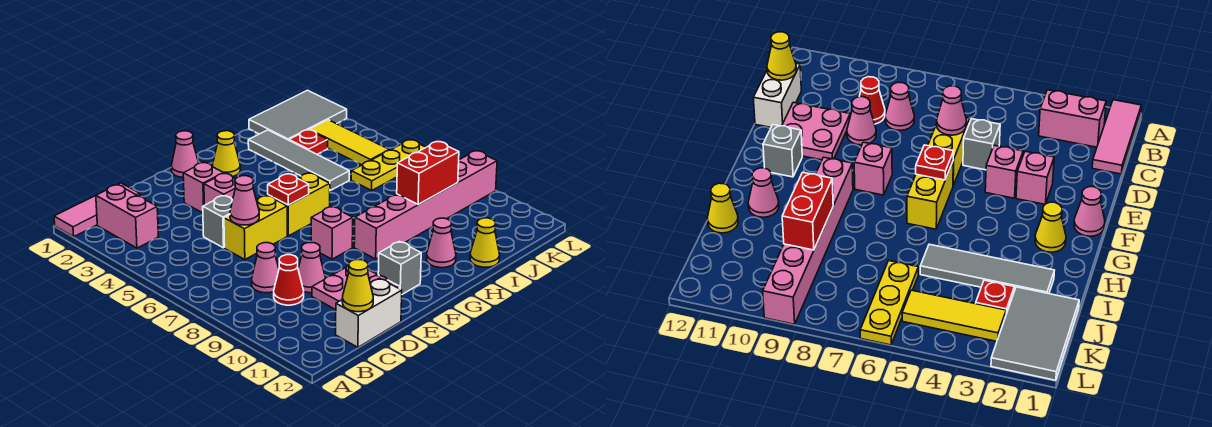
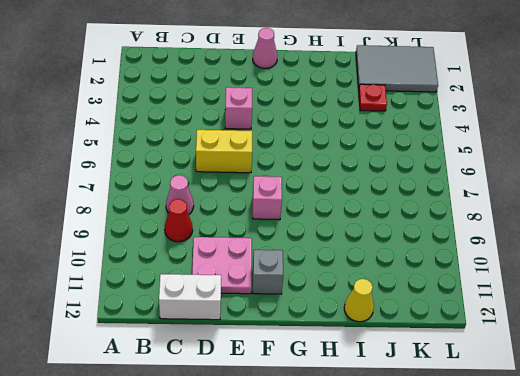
none -> pink 1x3 tile [54,183,140,237]
none -> pink 1x2 brick [96,185,158,248]
none -> grey 1x1 brick [203,196,232,248]

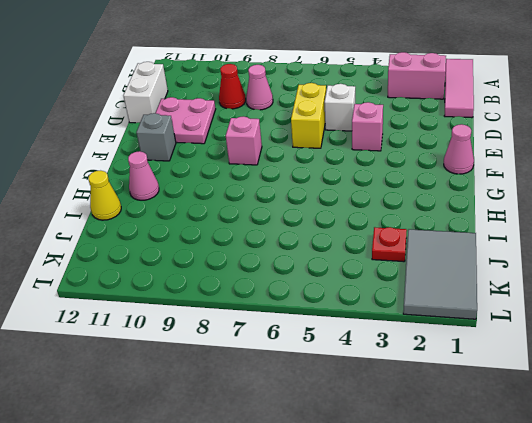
white 1x1 brick [325,84,355,131] -> grey 1x1 brick [203,196,232,248]
none -> pink 1x1 cone [298,243,325,293]
none -> pink 1x1 brick [183,163,224,213]
none -> yellow 1x2 brick [268,173,330,236]

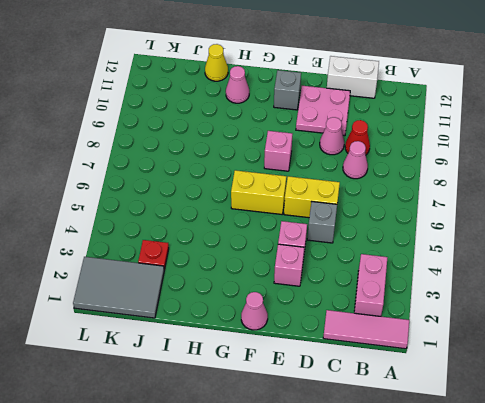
none -> yellow 1x1 cone [213,131,240,177]
none -> pink 1x6 brick [354,151,497,259]
none -> grey 1x4 tile [248,130,349,191]

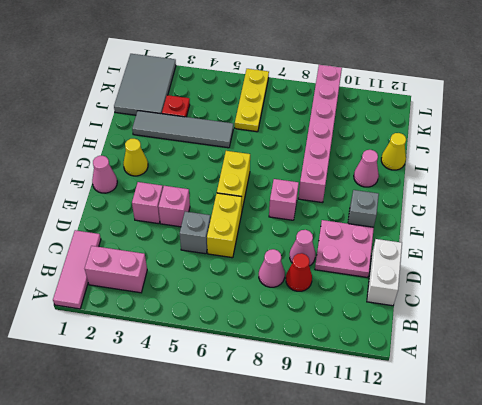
none -> yellow 1x3 tile [309,120,389,165]
none -> yellow 1x1 cone [342,260,373,312]
none -> pink 1x1 cone [230,176,259,225]

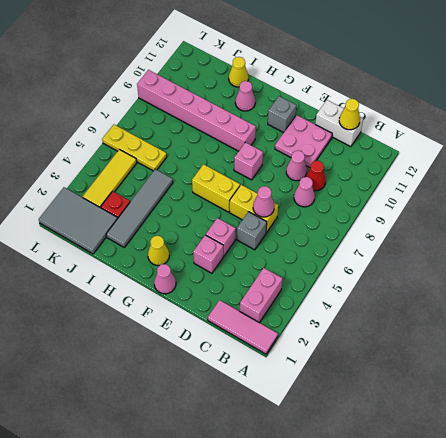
none -> red 1x1 plate [268,174,309,205]
none -> red 1x2 brick [397,142,459,204]

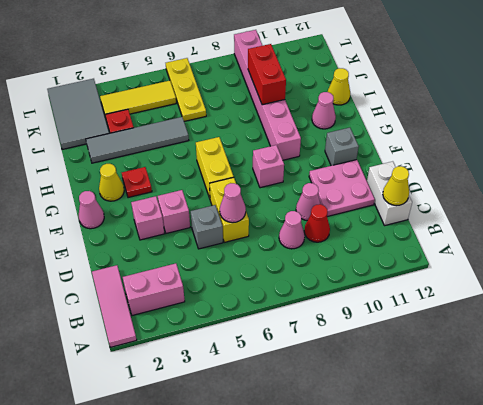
red 1x1 plate [122,167,152,198] -> red 1x1 plate moved to [268,174,309,205]

